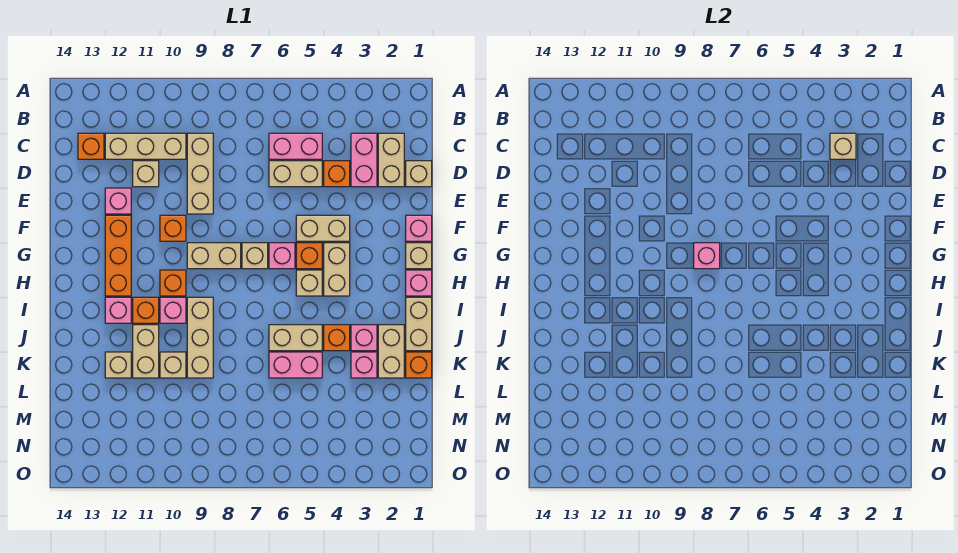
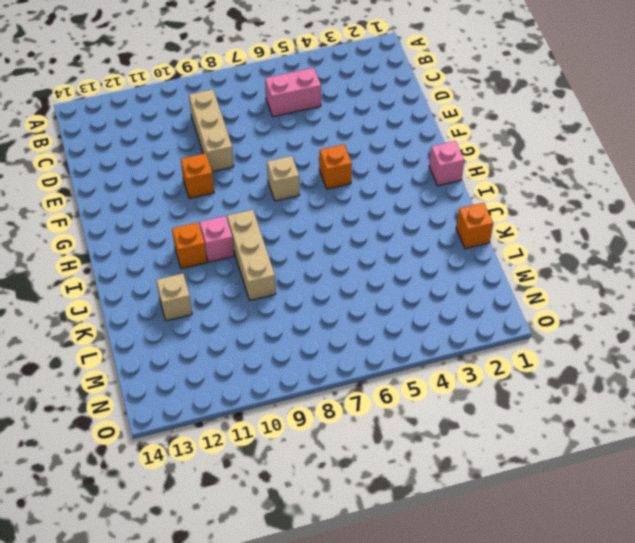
none -> tan 1x2 brick [378,133,404,187]
none -> pink 1x2 brick [351,133,377,187]
none -> tan 1x3 brick [105,133,186,159]
none -> orange 1x1 brick [78,133,104,159]

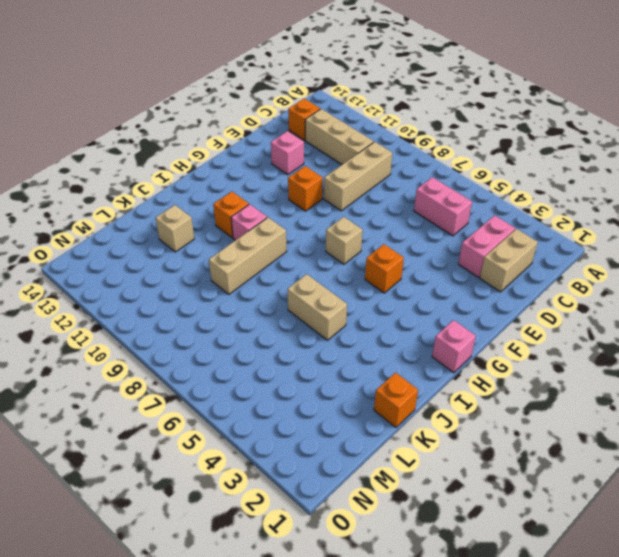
none -> tan 1x1 brick [406,161,432,187]
none -> orange 1x1 brick [324,161,350,187]
none -> tan 1x2 brick [269,161,322,187]
none -> tan 1x1 brick [133,161,159,187]

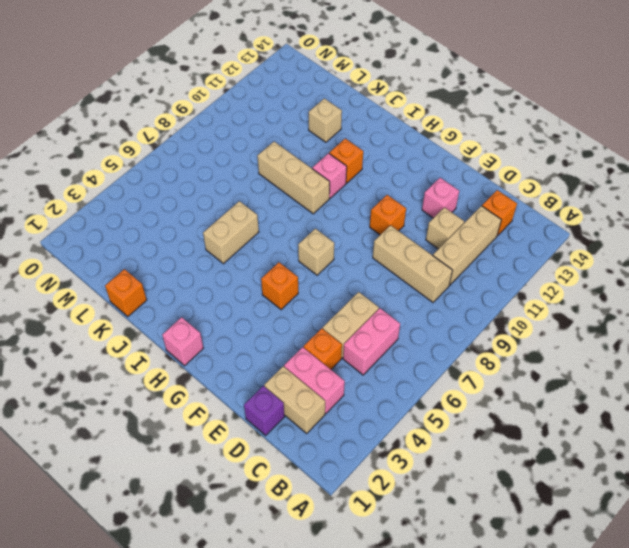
purple 1x1 brick [244,386,285,435] -> tan 1x1 brick [406,161,432,187]
none -> pink 1x1 brick [406,215,432,241]
none -> tan 1x2 brick [296,215,350,241]
none -> orange 1x3 brick [105,215,131,296]
none -> tan 1x1 brick [406,243,432,269]

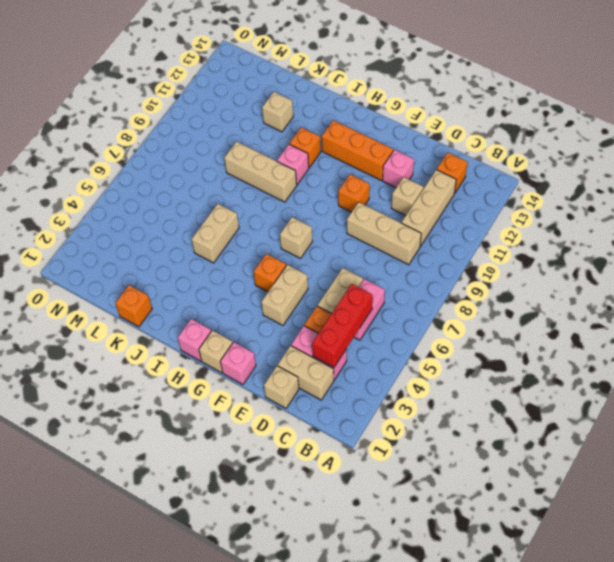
red 1x3 brick [312,284,373,367] -> tan 1x1 brick [830,133,856,159]
none -> tan 1x2 brick [324,243,350,296]
none -> pink 1x1 brick [269,243,295,269]
none -> tan 1x2 brick [187,243,241,269]
none -> tan 1x1 brick [296,270,322,296]

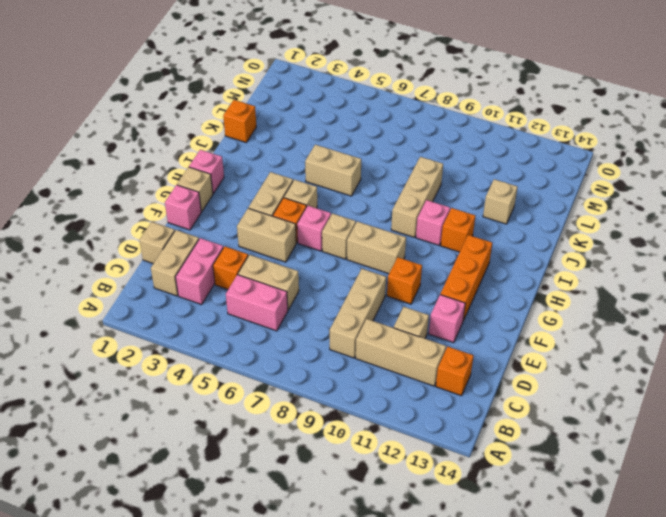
none -> orange 1x1 brick [160,270,186,296]
none -> tan 1x2 brick [406,297,432,351]
none -> pink 1x1 brick [105,297,131,323]
none -> tan 1x2 brick [378,325,404,378]

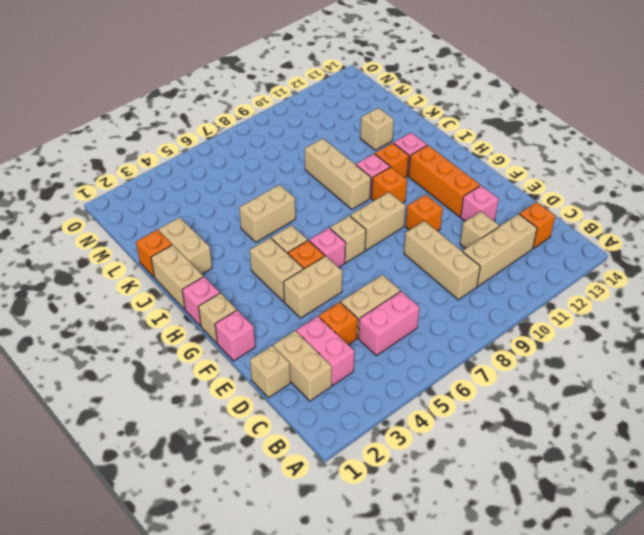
none -> pink 1x1 brick [351,325,377,351]
none -> orange 1x1 brick [324,325,350,351]
none -> tan 1x2 brick [133,325,159,378]
none -> pink 1x1 brick [351,352,377,378]

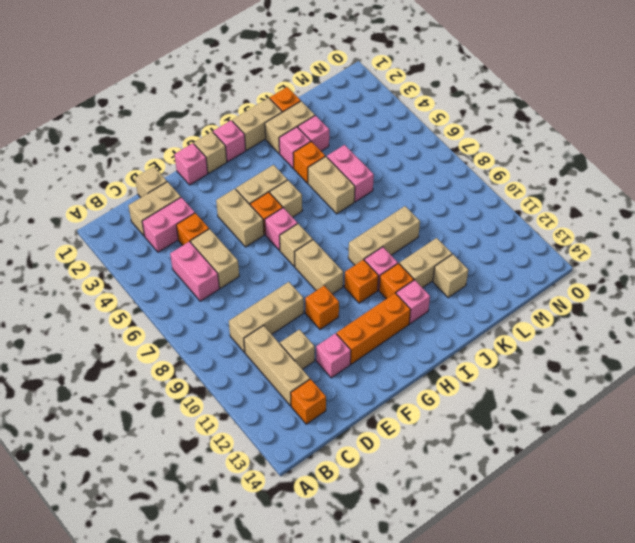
none -> tan 1x1 brick [160,352,186,378]
none -> tan 1x1 brick [830,133,856,159]
none -> pink 1x1 brick [694,243,720,269]

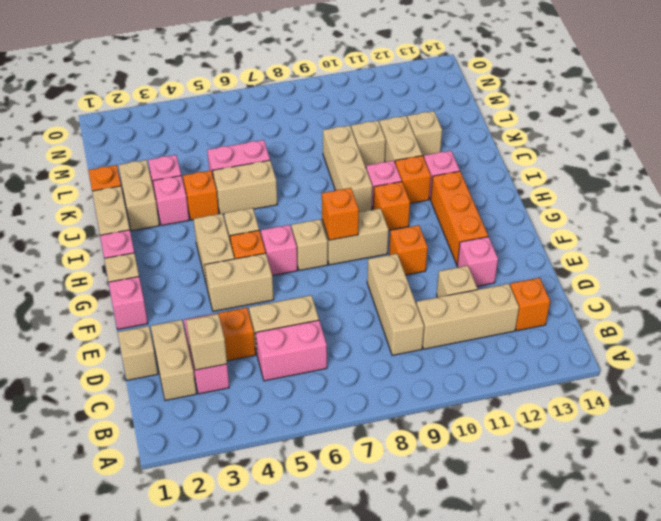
orange 1x1 brick [322,188,359,240] -> pink 1x1 brick [694,243,720,269]

